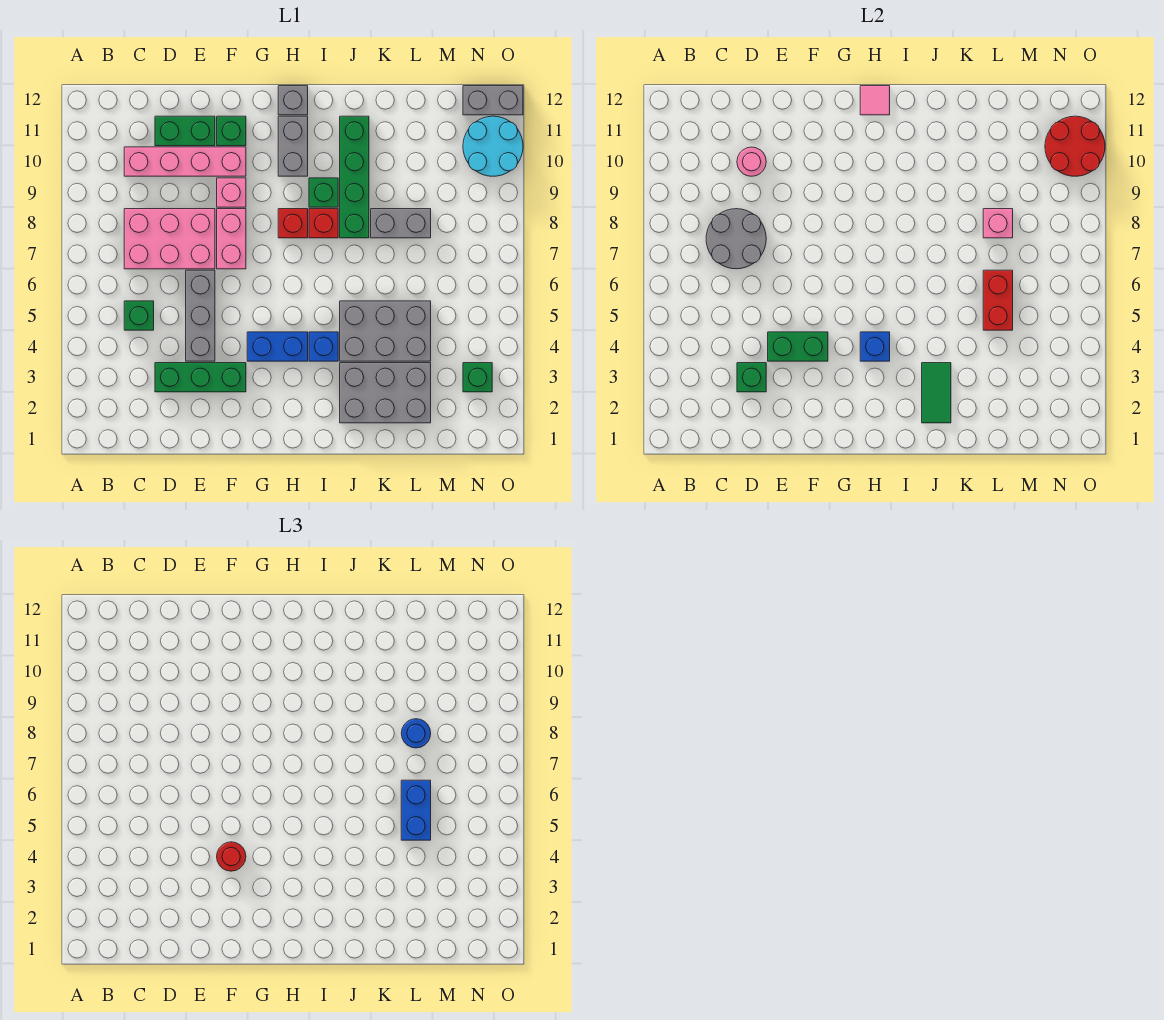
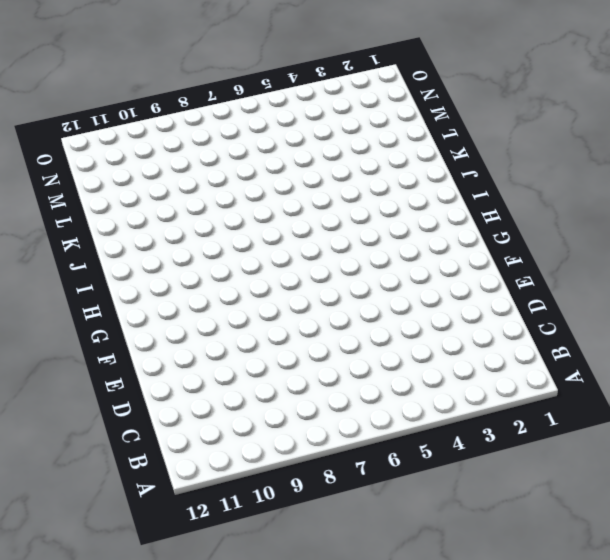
none -> green 1x1 brick [124,301,154,330]
none -> pink 2x3 brick [124,209,215,269]
none -> pink 1x4 brick [124,147,246,176]
none -> green 1x3 brick [155,363,246,392]

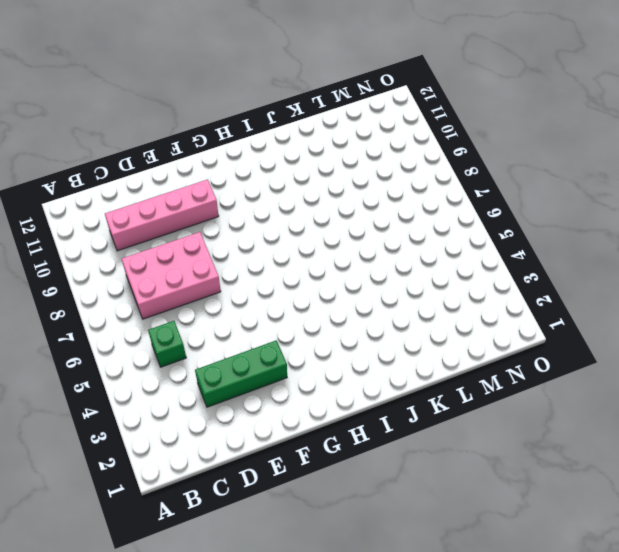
none -> green 1x2 brick [155,116,215,146]
none -> grey 1x3 brick [186,270,215,361]
none -> pink 1x2 brick [217,209,246,269]
none -> pink 1x1 brick [217,178,246,207]

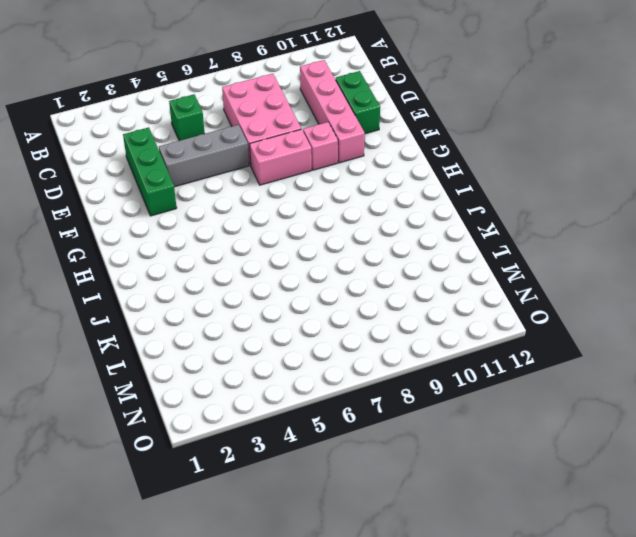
none -> green 1x1 brick [217,116,246,146]
none -> blue 1x2 brick [247,332,308,361]
none -> red 1x1 brick [278,209,308,238]
none -> grey 1x2 brick [278,116,308,176]

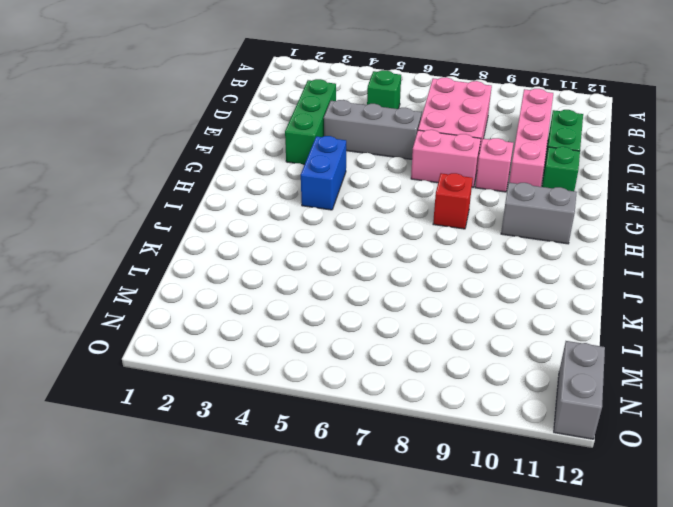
none -> grey 1x1 brick [278,86,308,115]
none -> blue 1x1 brick [309,332,338,361]
none -> red 1x1 brick [309,209,338,238]
none -> green 1x1 brick [309,178,338,207]

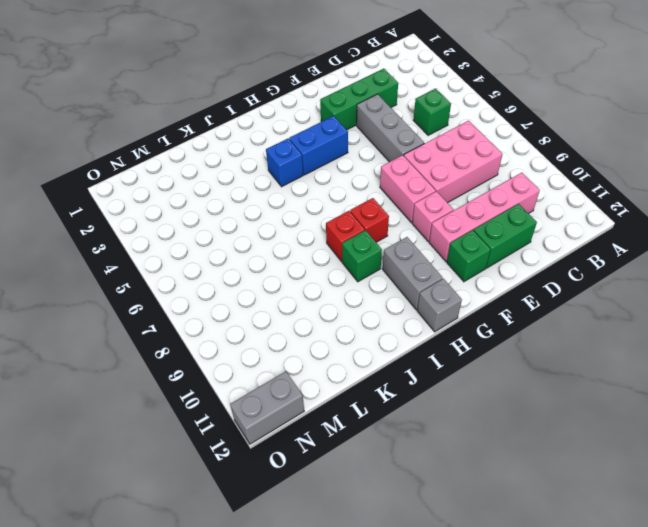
none -> grey 2x3 brick [340,363,431,423]
none -> grey 2x3 brick [340,301,431,361]
none -> green 1x4 brick [340,116,369,238]
none -> grey 1x2 brick [371,209,431,238]

